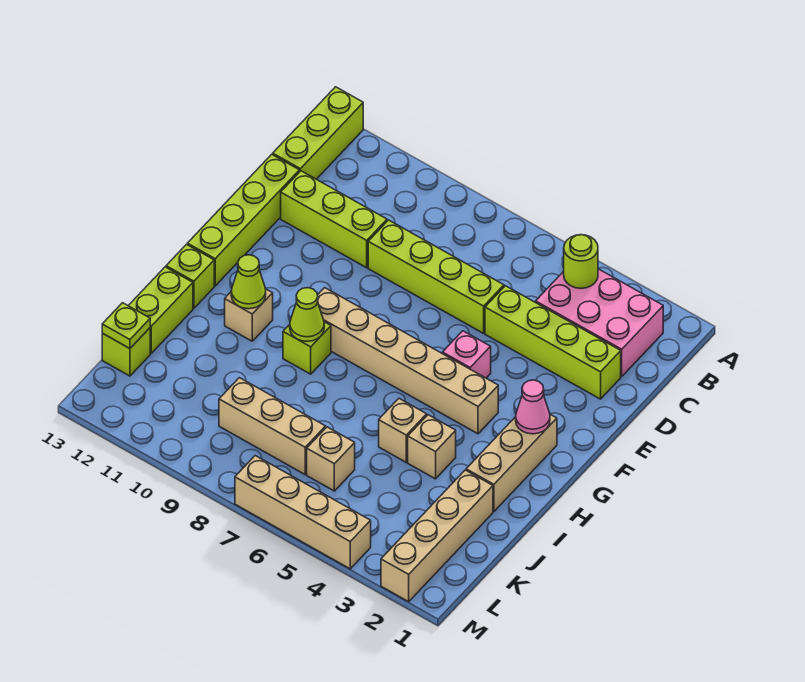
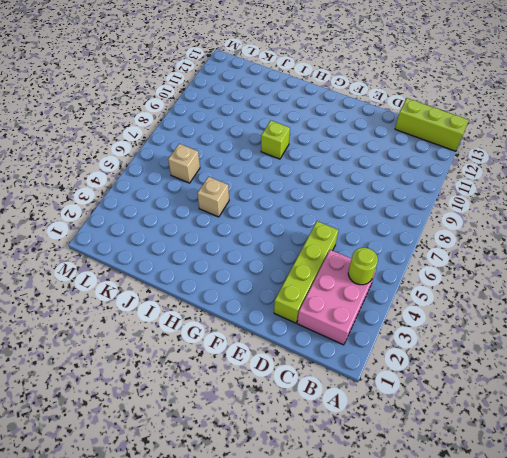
none -> lime 1x4 brick [368,220,504,333]
none -> lime 1x3 brick [281,171,387,268]
none -> lime 1x4 brick [187,154,299,286]

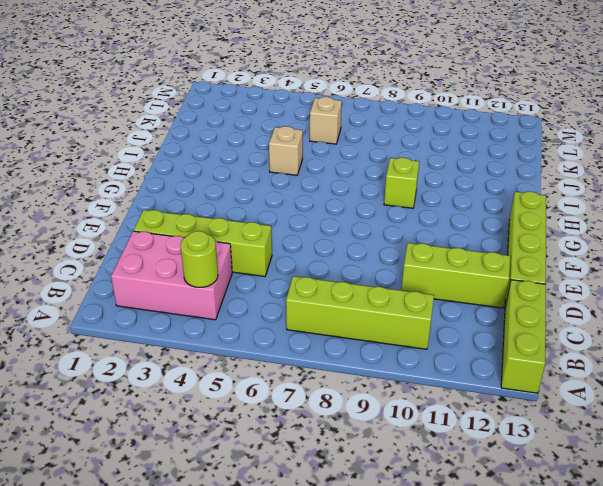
lime 1x4 brick [286,276,434,349] -> lime 1x4 brick moved to [368,220,504,333]
none -> pink 1x1 brick [442,331,491,378]
none -> tan 1x3 brick [466,414,557,512]
none -> tan 1x6 brick [318,288,498,434]

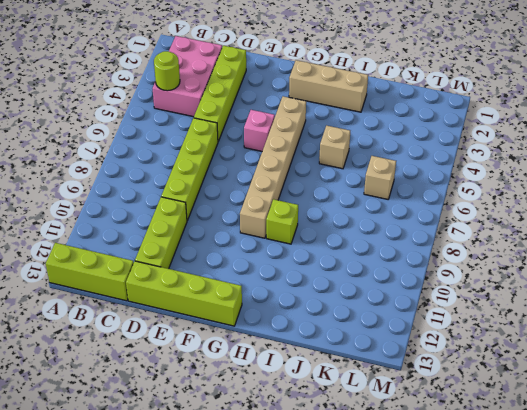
none -> tan 1x1 brick [225,289,273,341]
none -> lime 1x1 brick [166,245,214,308]
none -> tan 1x1 brick [408,415,456,479]

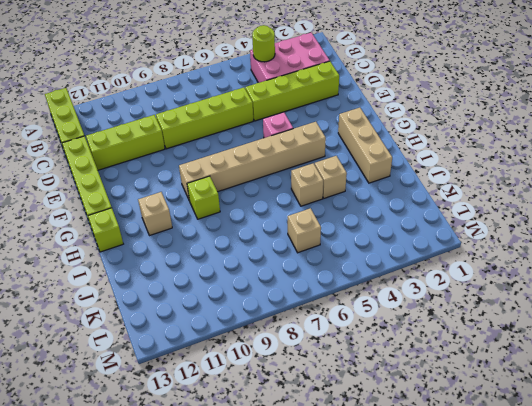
none -> lime 1x2 brick [128,267,193,353]
none -> tan 1x4 brick [381,470,493,602]
none -> tan 1x3 brick [219,378,326,474]

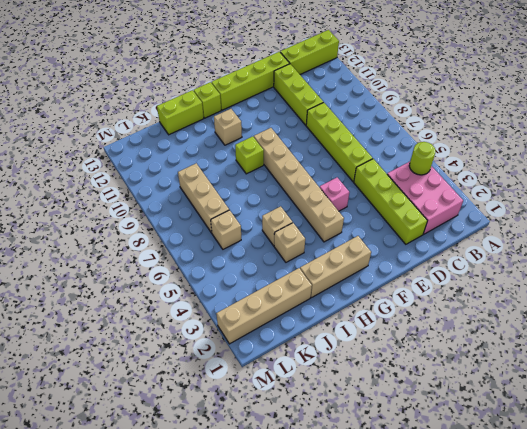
none -> lime 1x1 brick [102,328,150,376]
none -> tan 1x4 brick [235,456,371,569]
none -> pink 1x1 cone [516,380,550,434]

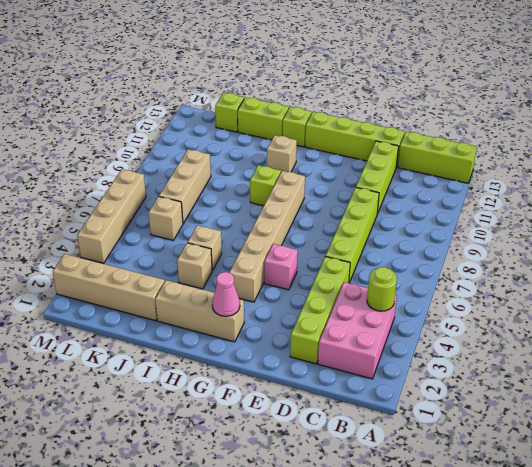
none -> lime 1x1 cone [290,288,324,341]
none -> lime 1x1 cone [231,255,266,309]
none -> lime 1x1 plate [102,303,150,348]

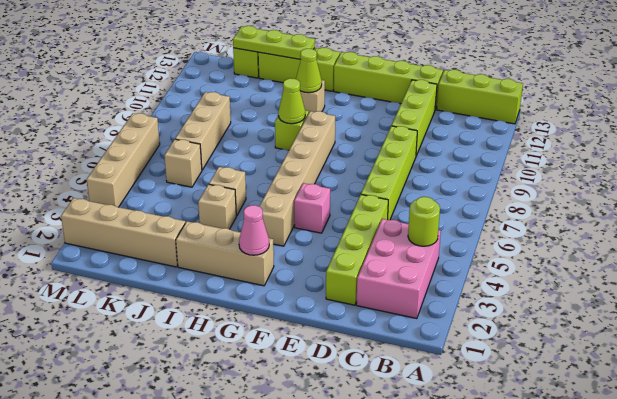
lime 1x3 plate [233,26,315,59] -> lime 1x1 plate [102,303,150,348]

